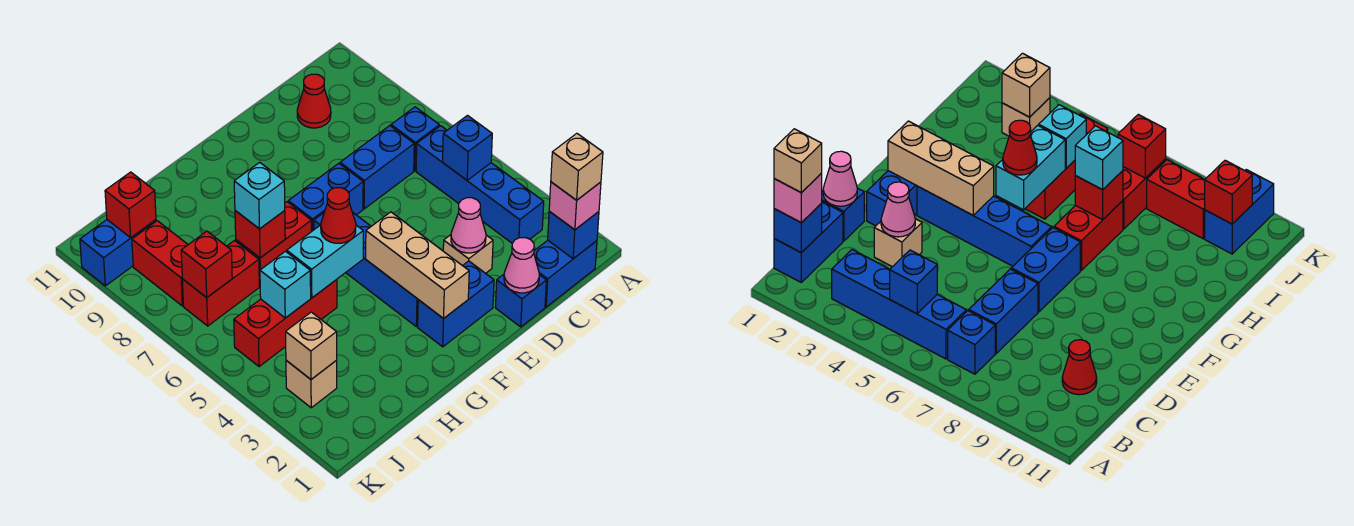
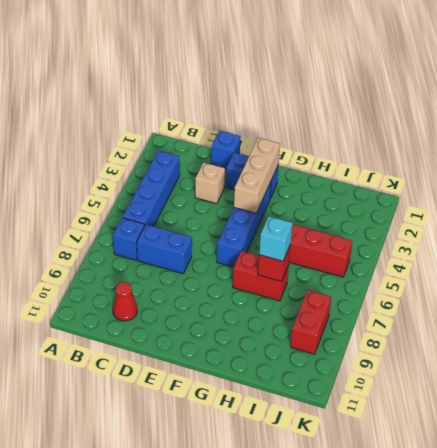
none -> blue 1x2 brick [534,240,597,307]
none -> blue 1x2 brick [288,163,363,232]
none -> red 1x2 brick [182,241,259,326]
none -> tan 1x1 brick [286,360,337,408]

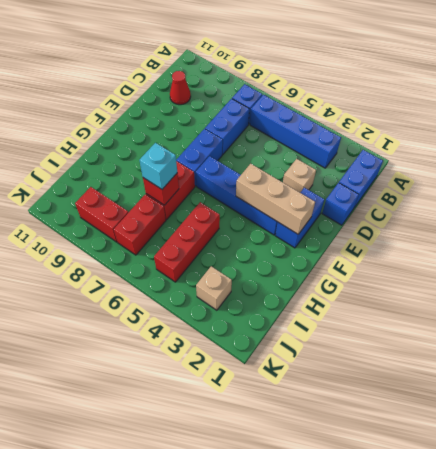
none -> blue 1x2 brick [80,220,156,286]
none -> blue 1x1 brick [548,211,599,259]
none -> blue 1x1 brick [443,116,492,180]
none -> pink 1x1 cone [504,238,539,293]

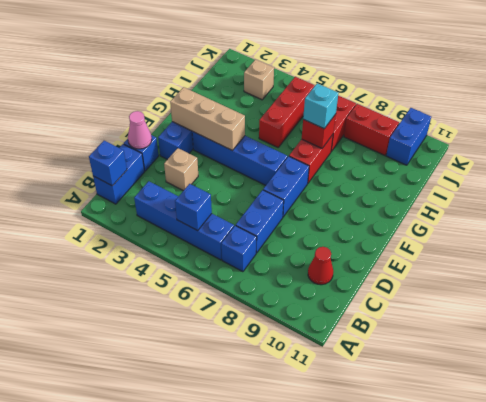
none -> pink 1x1 cone [451,198,486,253]
none -> cyan 1x2 brick [287,225,363,298]
none -> cyan 1x1 brick [260,251,311,318]
none -> tan 1x1 brick [286,312,337,379]

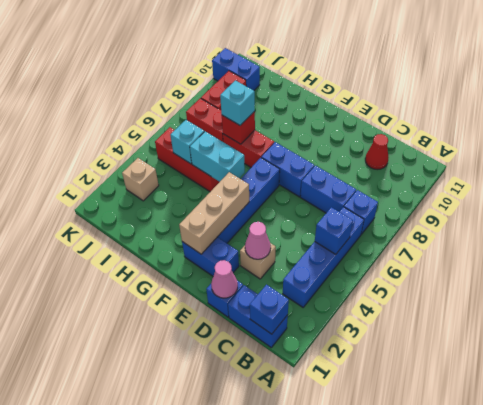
none -> tan 1x1 brick [286,312,337,379]
none -> red 1x1 brick [181,231,232,298]
none -> red 1x1 brick [105,172,156,238]
none -> pink 1x1 brick [549,182,601,230]

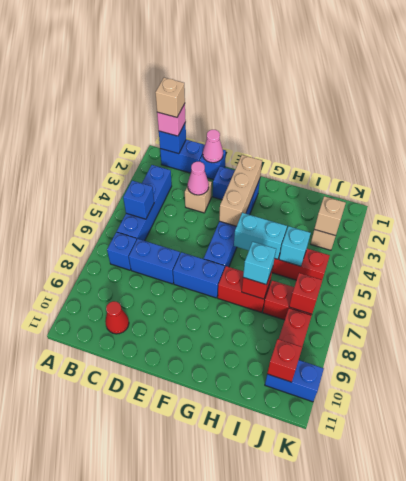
none -> red 1x1 cone [321,188,356,243]

